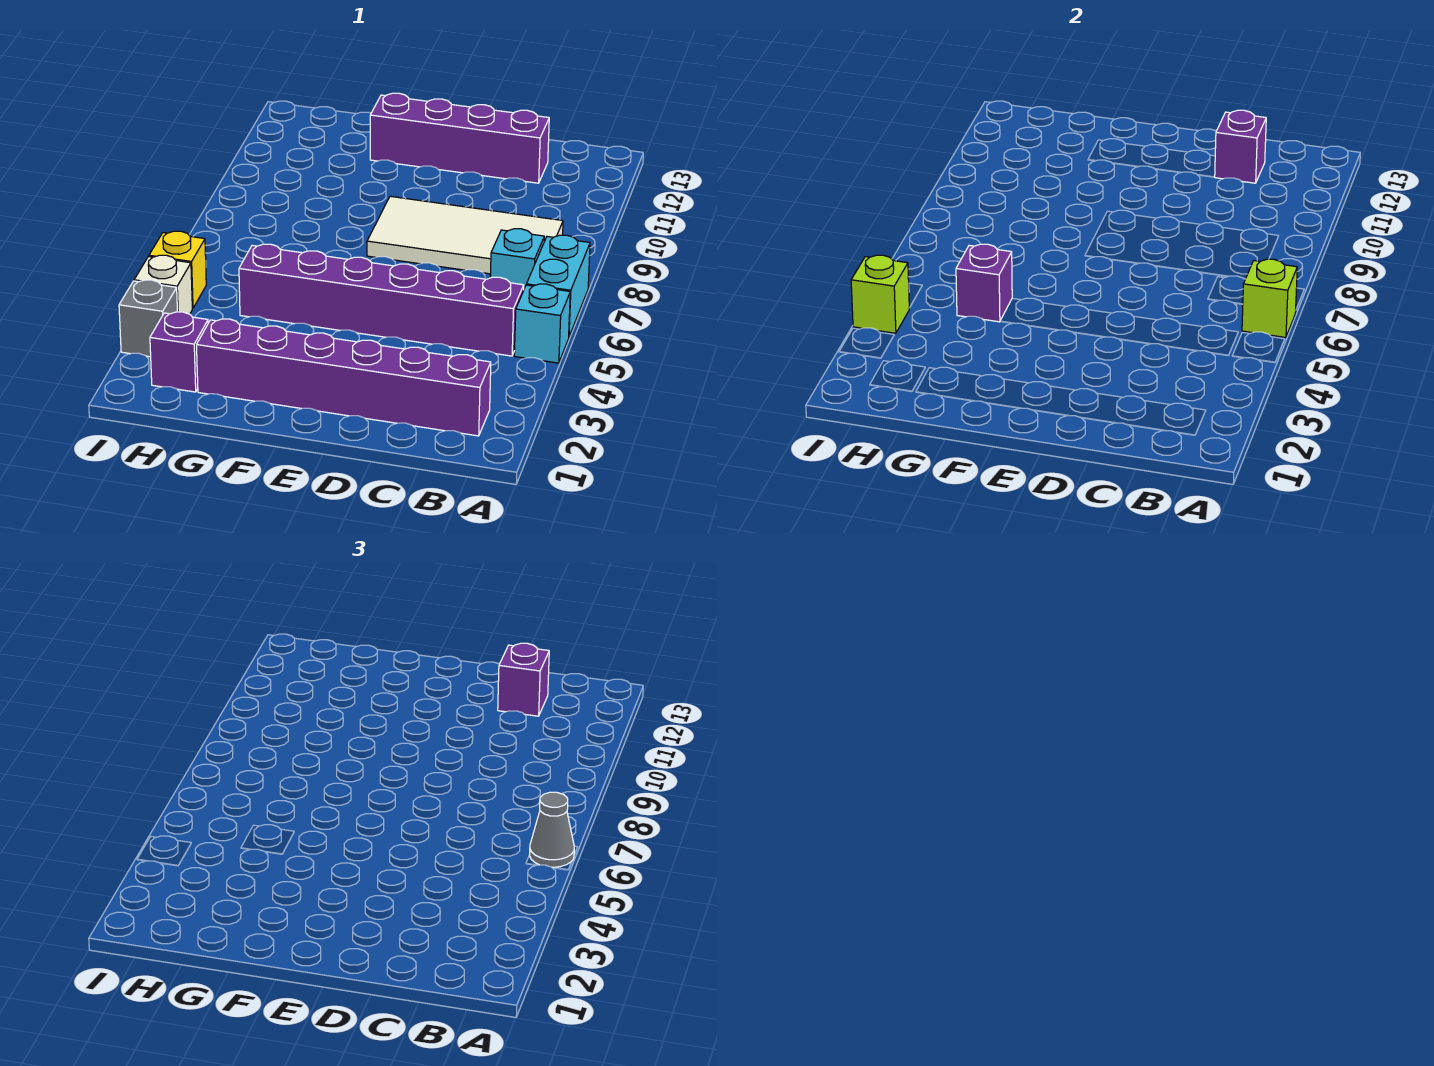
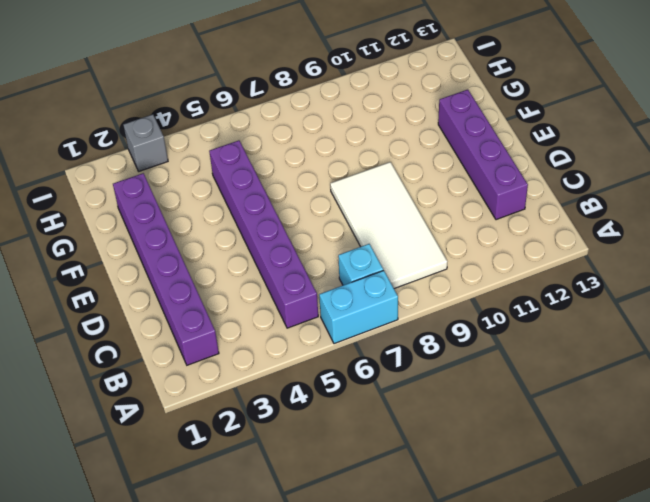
none -> cyan 1x1 brick [514,284,570,363]
none -> purple 1x1 brick [150,312,208,392]
none -> white 1x1 brick [134,255,192,314]

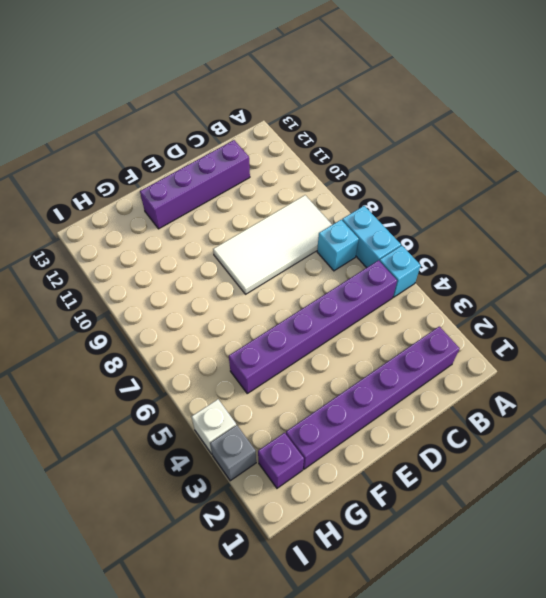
none -> yellow 1x1 brick [149,231,206,308]
none -> lime 1x1 brick [1242,259,1297,338]
none -> purple 1x1 brick [1215,110,1266,183]

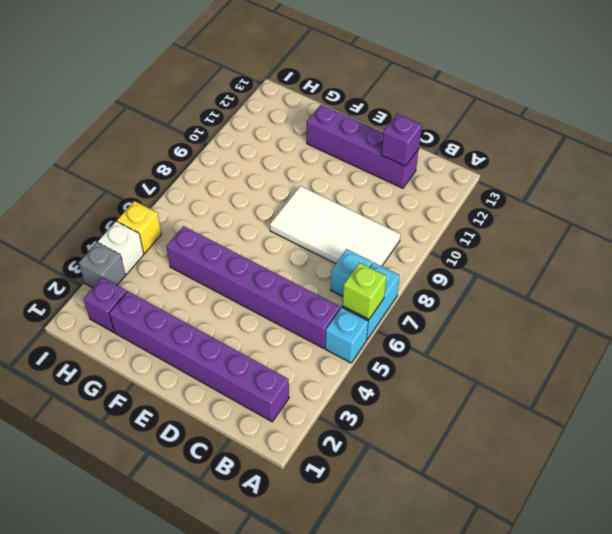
none -> purple 1x1 brick [956,244,1012,322]
none -> lime 1x1 brick [851,255,909,333]
none -> grey 1x1 cone [530,792,574,867]

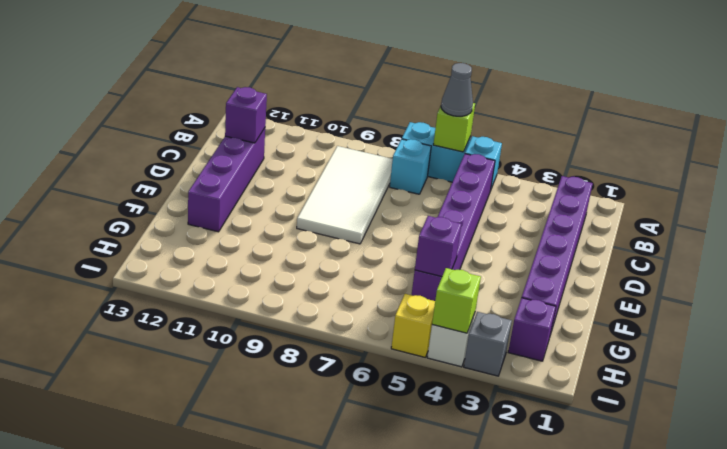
none -> purple 1x1 brick [498,643,549,716]

